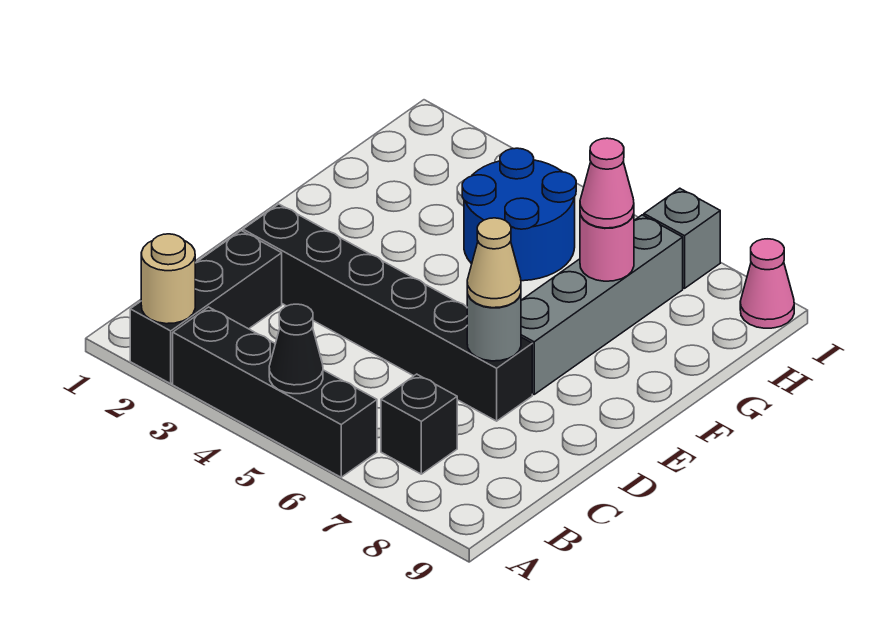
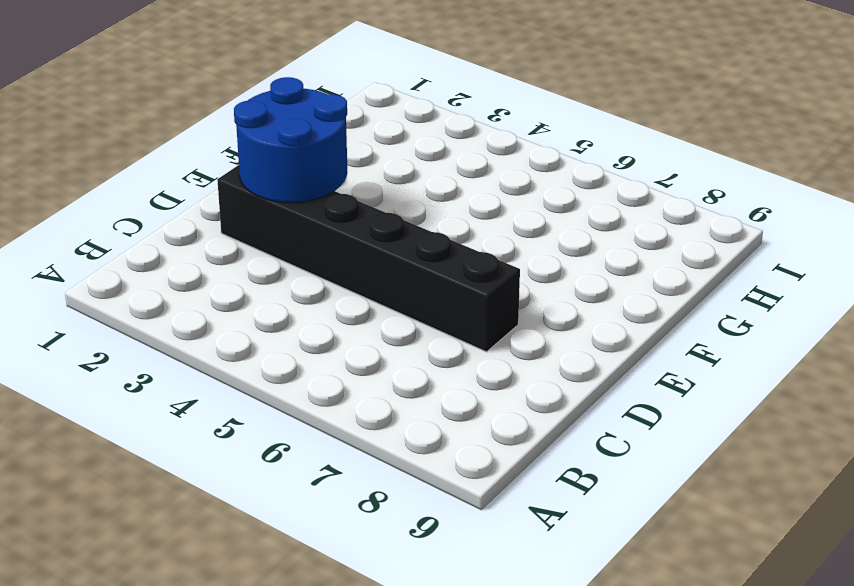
blue 2x2 round brick [234,77,347,203] -> blue 2x2 round brick moved to [462,148,576,281]
none -> black 1x3 brick [130,231,282,384]
none -> black 1x4 brick [173,307,377,477]
none -> black 1x1 brick [381,374,457,474]

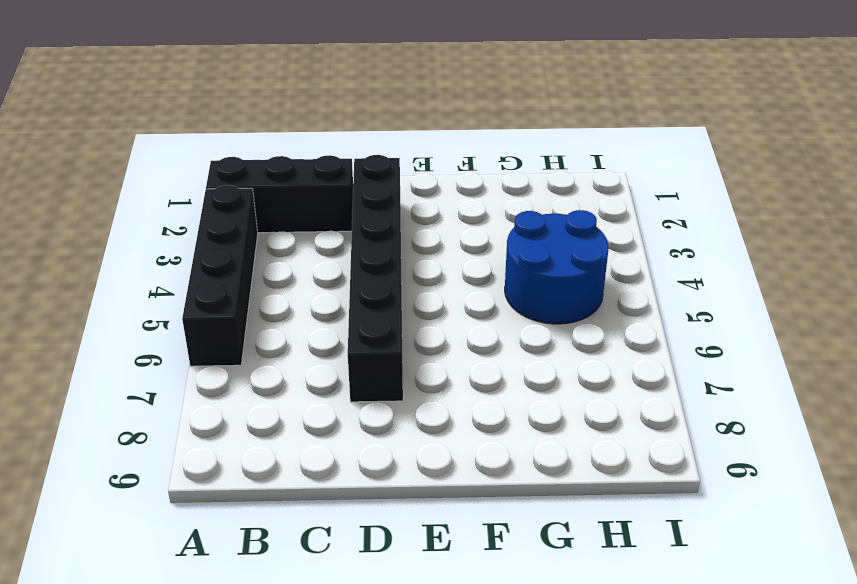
none -> black 1x1 brick [381,374,457,474]
none -> grey 1x4 brick [521,215,683,394]
none -> grey 1x1 brick [644,188,720,288]

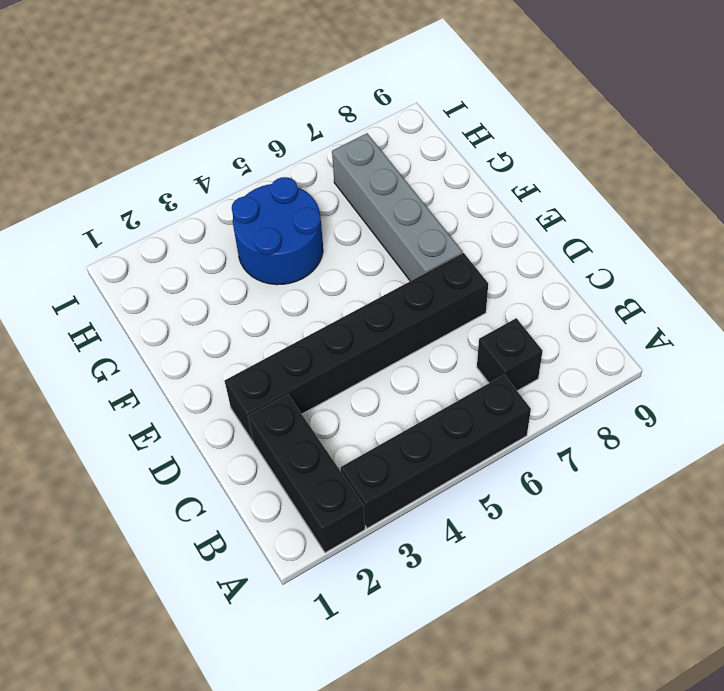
none -> grey 1x1 brick [644,188,720,288]
none -> pink 1x1 cone [740,239,794,328]
none -> tan 1x1 round brick [141,234,195,324]

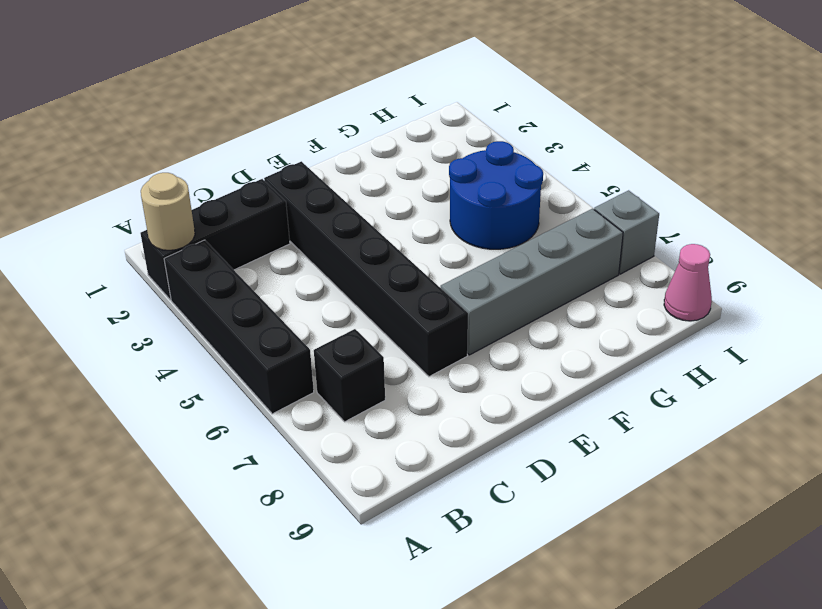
none -> black 1x1 cone [269,304,323,394]
none -> grey 1x1 round brick [467,292,521,361]
none -> pink 1x1 round brick [580,214,634,281]

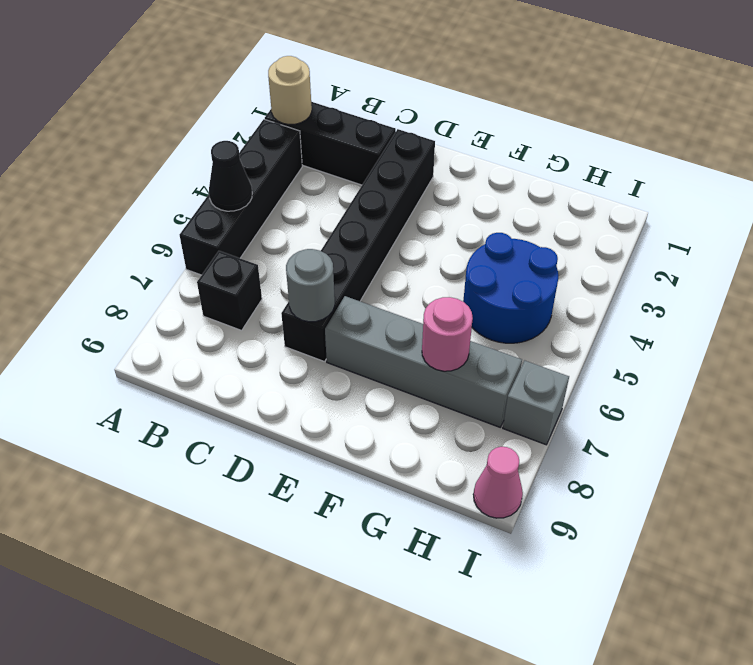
none -> tan 1x1 cone [467,218,521,308]
none -> pink 1x1 cone [580,138,634,228]

